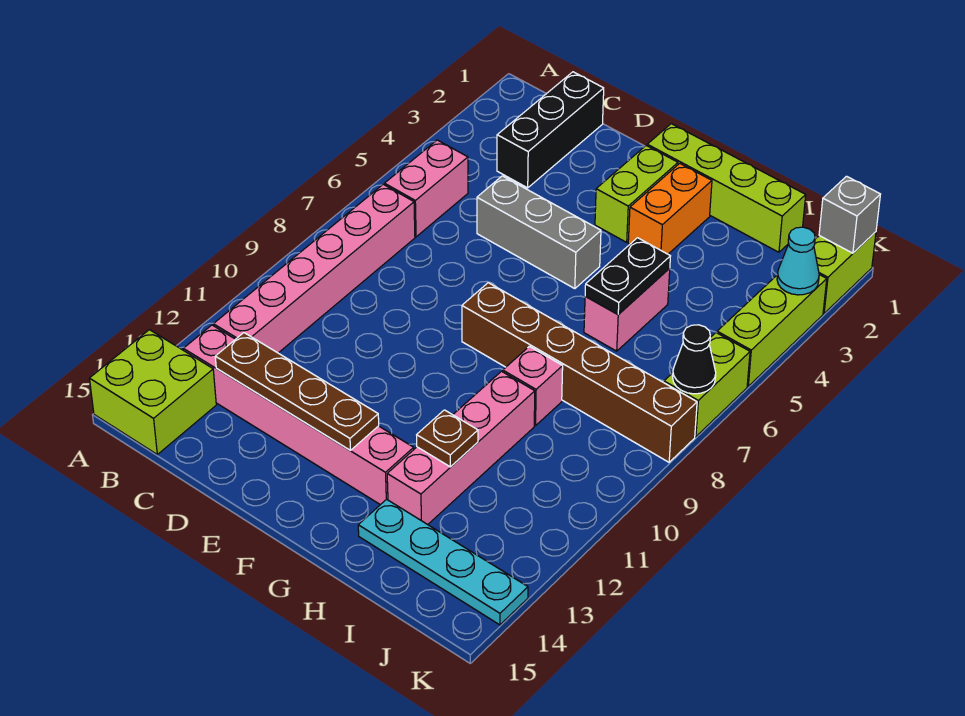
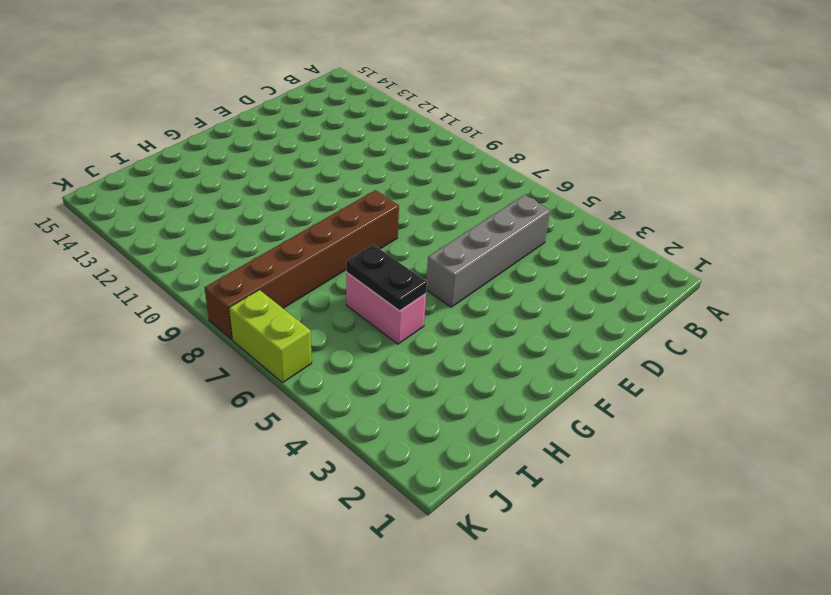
grey 1x4 brick [426,195,550,307] -> grey 1x3 brick [477,176,601,289]
none -> lime 2x2 brick [89,330,216,454]
none -> pink 1x2 brick [385,140,468,237]
none -> pink 1x6 brick [213,184,415,353]

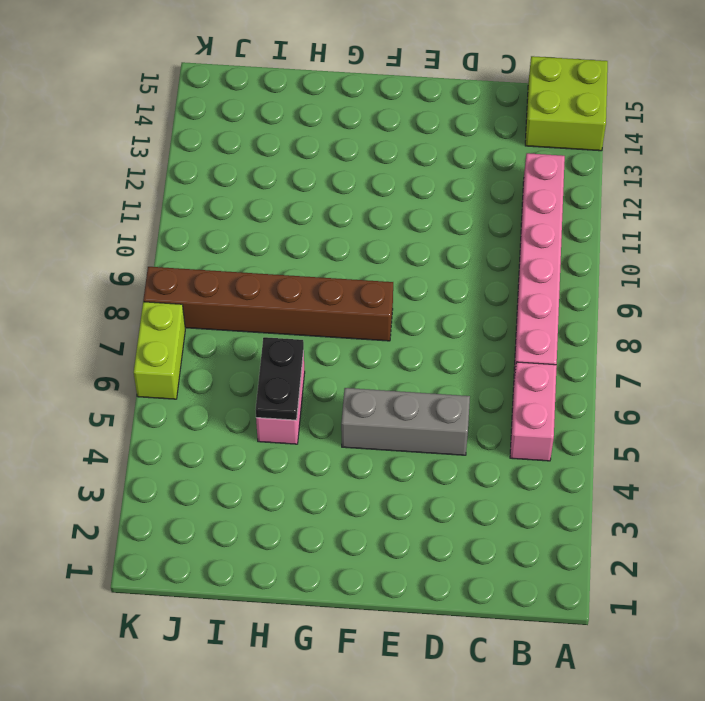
none -> pink 1x6 brick [183,325,414,505]
none -> black 1x3 brick [497,72,604,188]
none -> lime 1x4 brick [647,124,806,252]

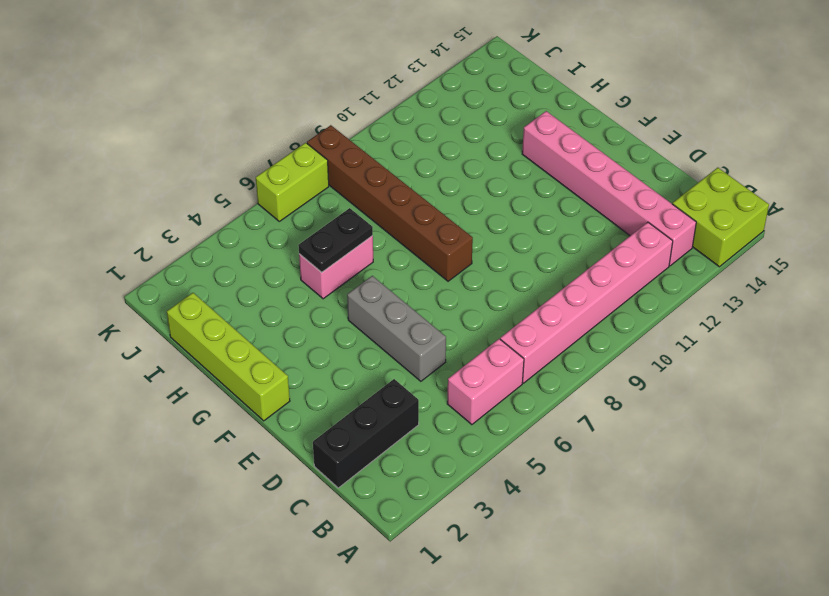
none -> lime 1x2 brick [595,146,678,242]
none -> orange 1x2 brick [628,163,712,254]
none -> pink 1x1 brick [503,346,563,426]

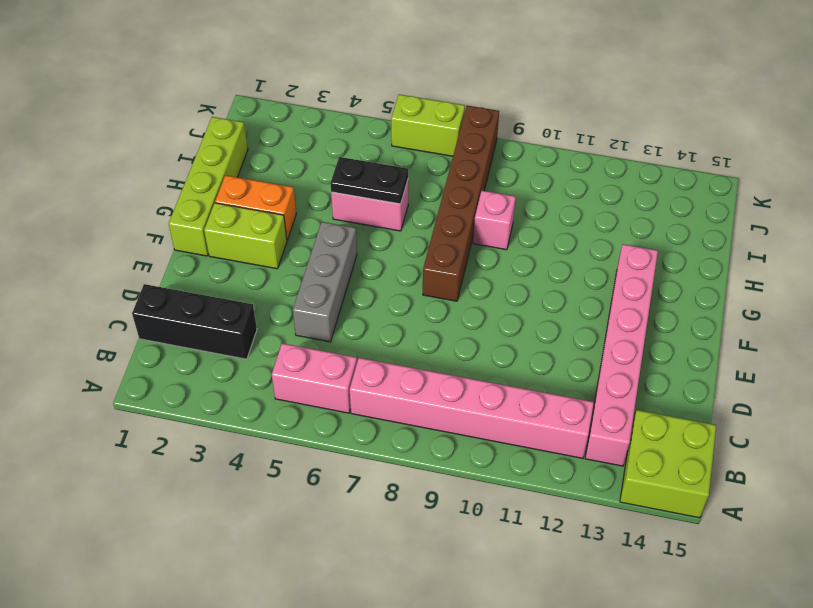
none -> pink 1x4 brick [387,371,535,525]
none -> cyan 1x4 plate [358,499,528,625]
none -> lime 1x2 brick [814,232,876,313]

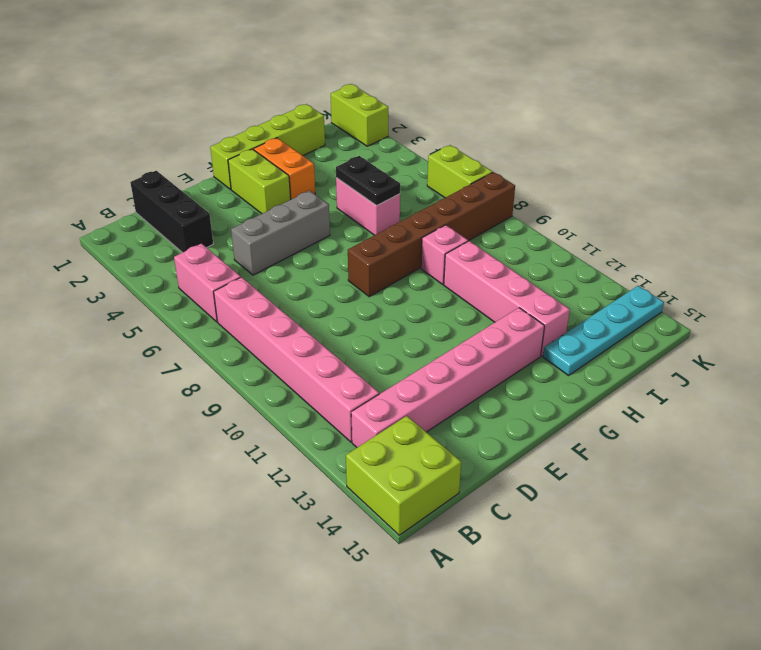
none -> lime 1x3 brick [717,275,827,386]
none -> brown 1x4 plate [215,333,379,450]
none -> brown 1x1 plate [417,410,478,467]

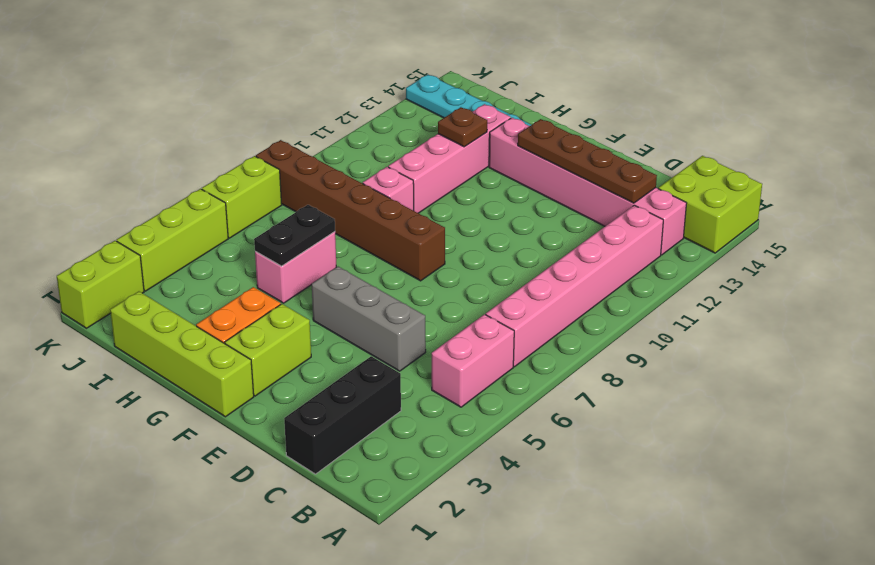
none -> grey 1x1 brick [819,176,881,253]
none -> cyan 1x1 cone [777,227,819,295]
none -> black 1x1 cone [673,325,716,394]

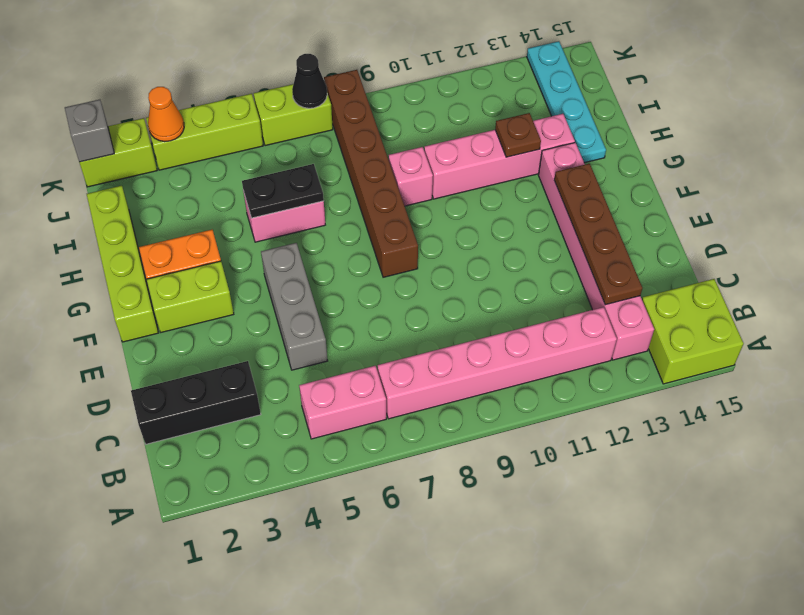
orange 1x1 cone [148,87,184,142] -> cyan 1x1 cone [777,227,819,295]

